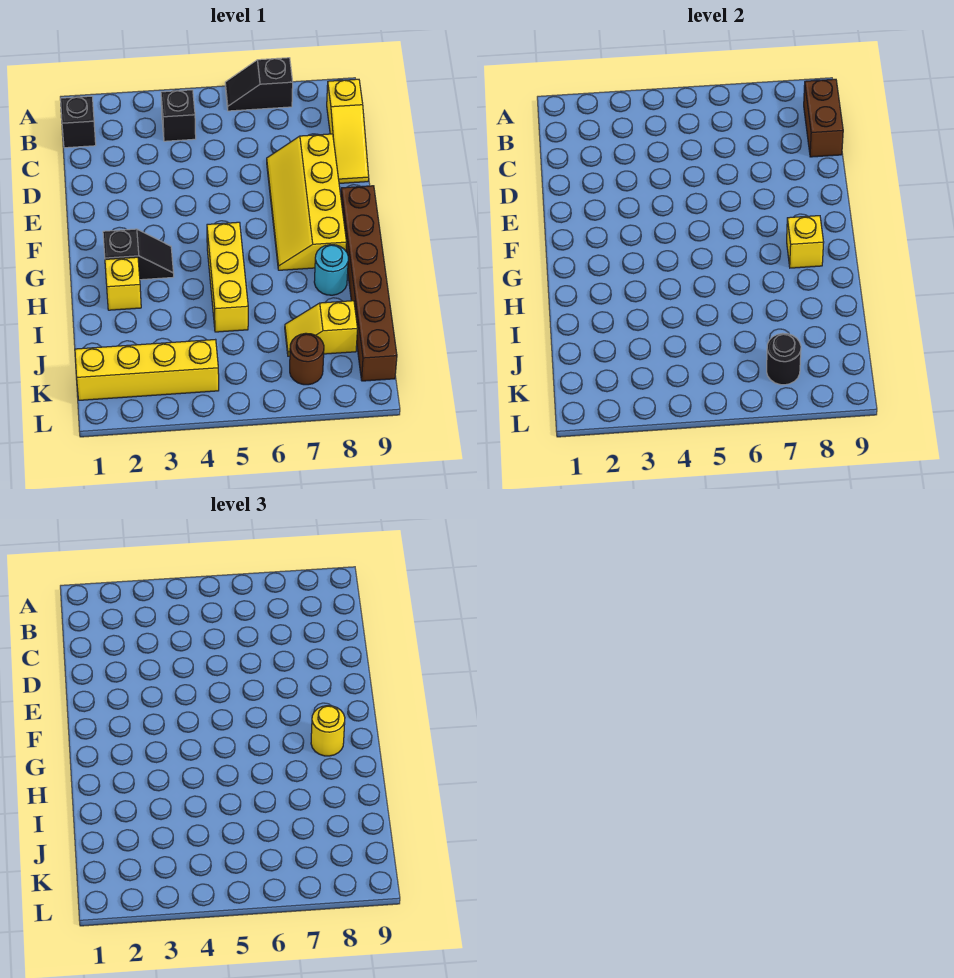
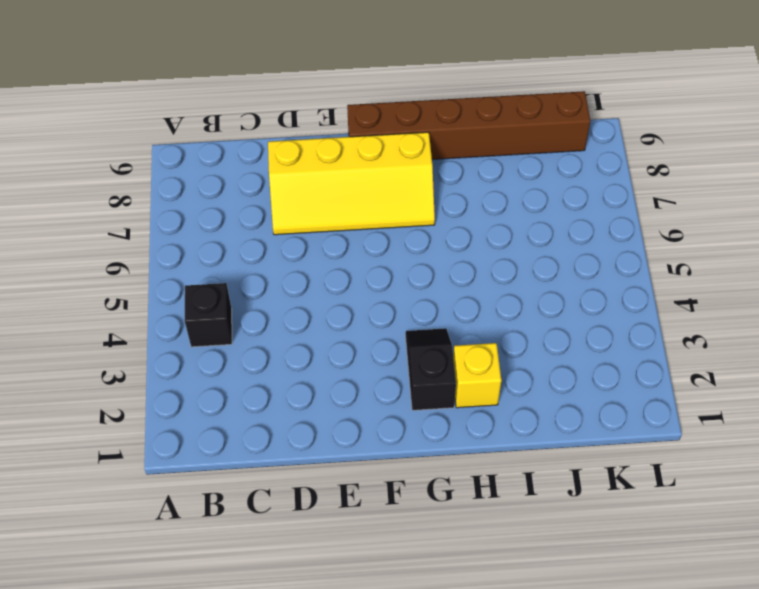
none -> black 1x2 slope [225,58,293,111]
none -> black 1x1 brick [61,96,96,148]
none -> yellow 1x3 slope [327,79,369,183]

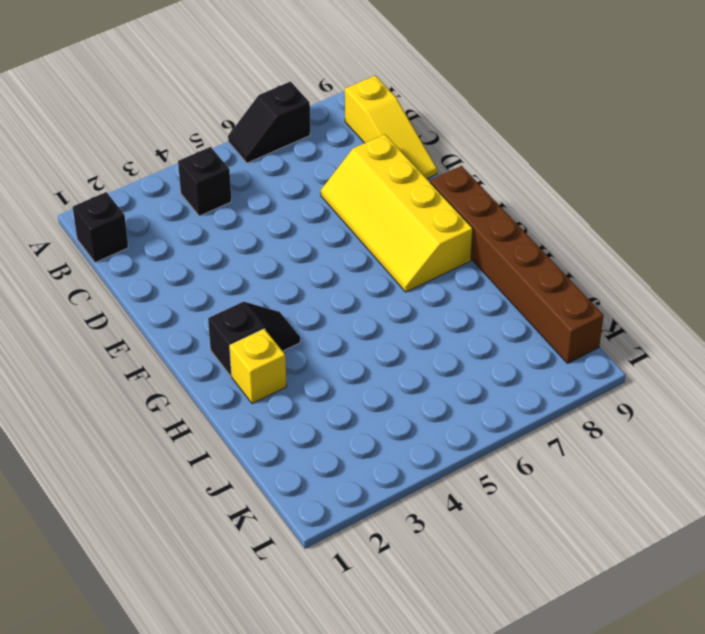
none -> yellow 1x3 brick [207,222,248,332]
none -> cyan 1x1 round brick [314,245,348,295]
none -> yellow 1x2 slope [285,301,358,356]

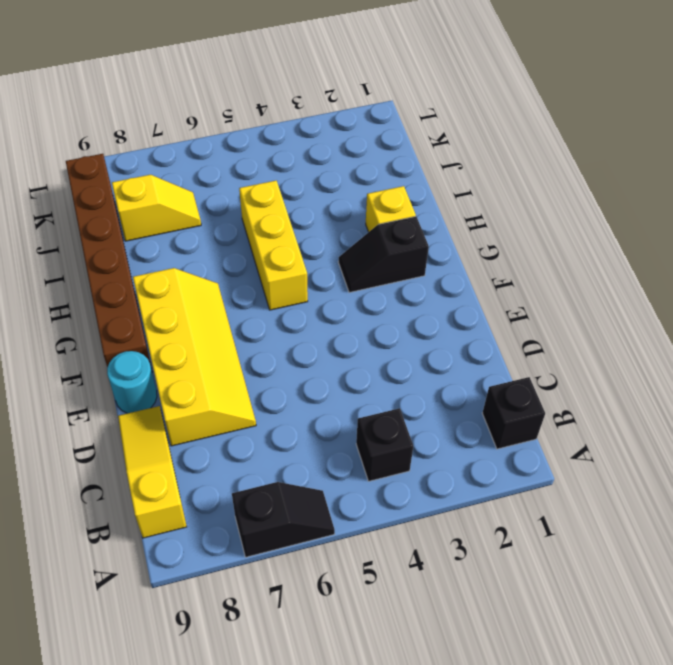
cyan 1x1 round brick [107,351,157,413] -> cyan 1x1 round brick moved to [314,245,348,295]
none -> yellow 1x4 brick [75,340,219,400]
none -> brown 1x1 round brick [290,333,324,385]
none -> brown 1x2 brick [804,79,843,157]

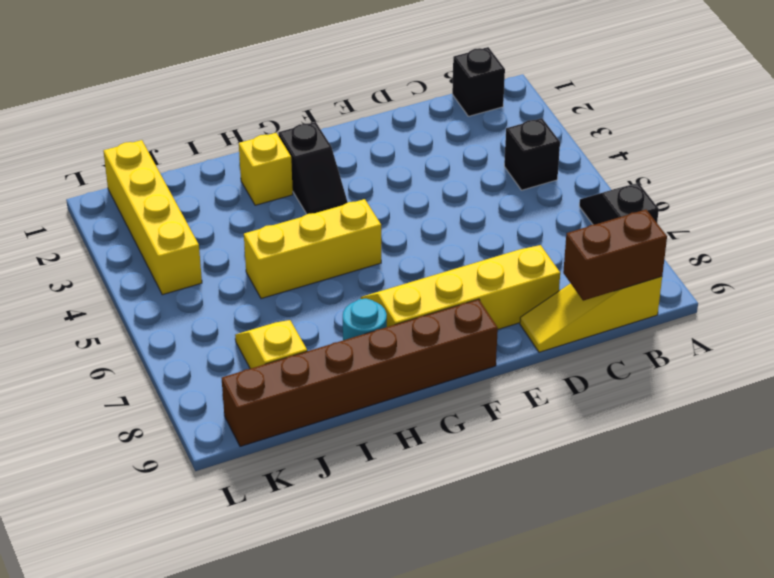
none -> brown 1x1 round brick [290,333,324,385]
none -> yellow 1x1 brick [787,216,824,268]
none -> black 1x1 round brick [767,333,801,385]

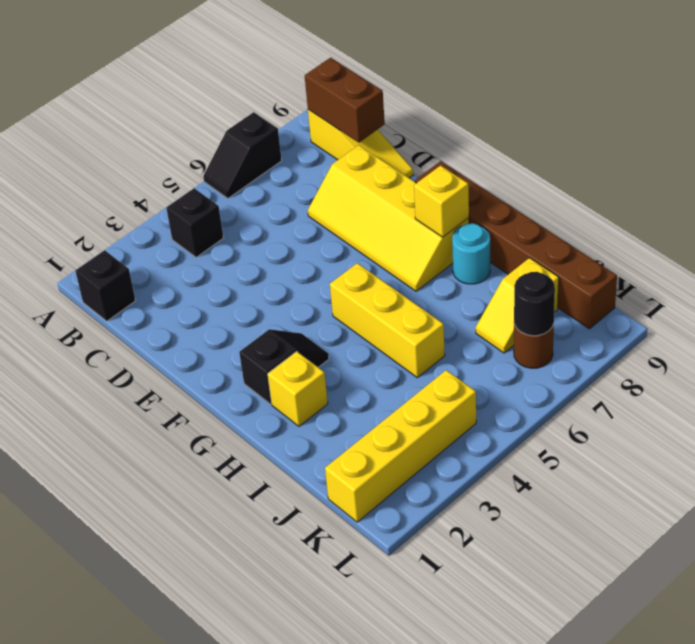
none -> yellow 1x1 round brick [311,706,345,756]

